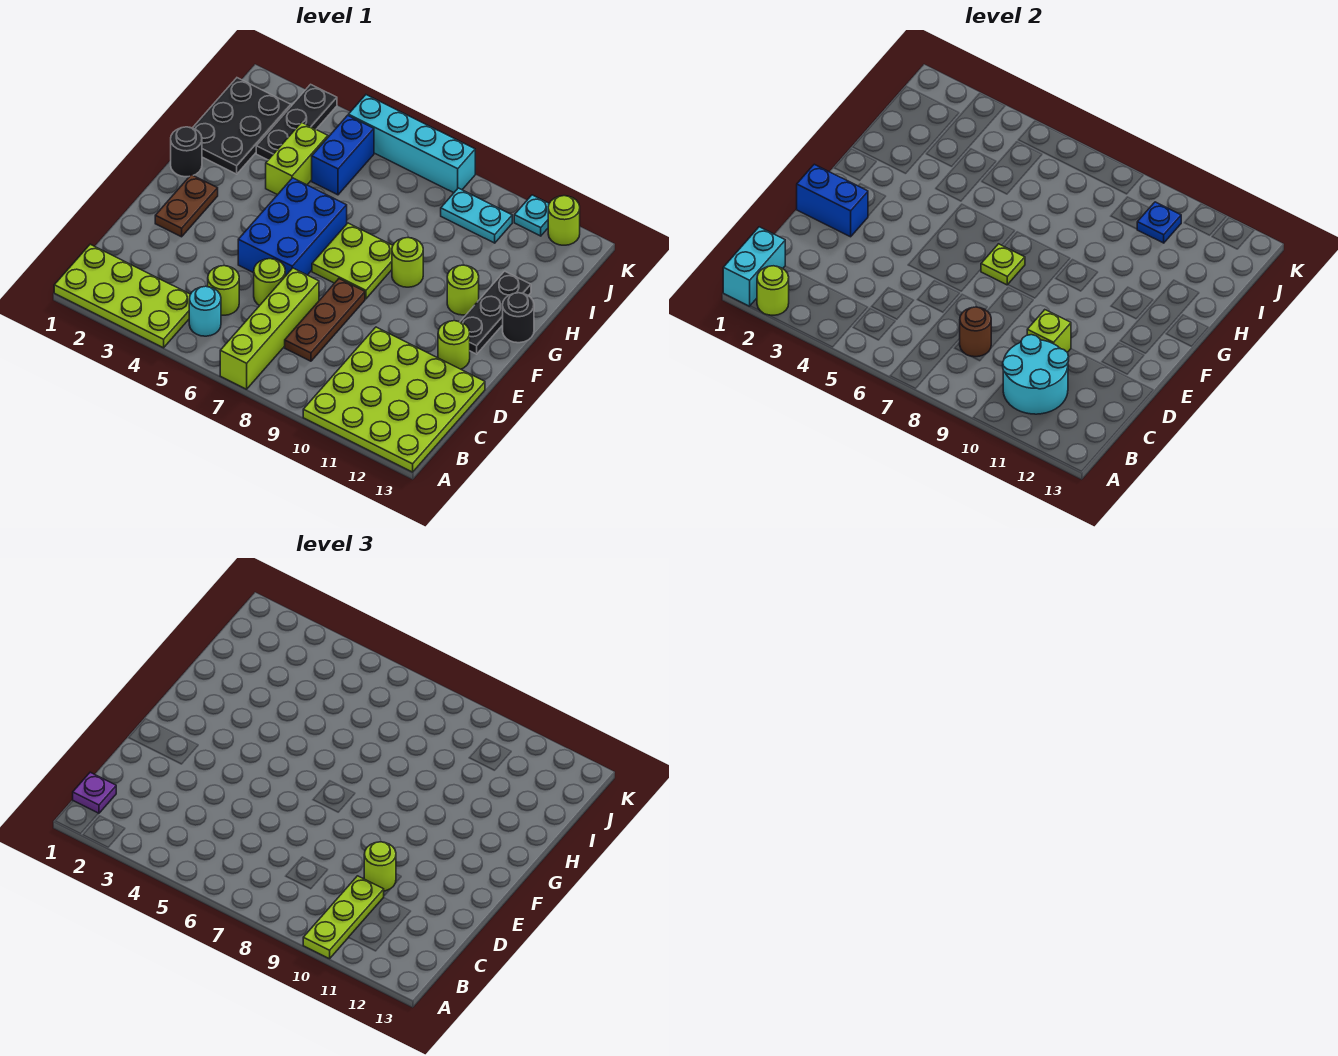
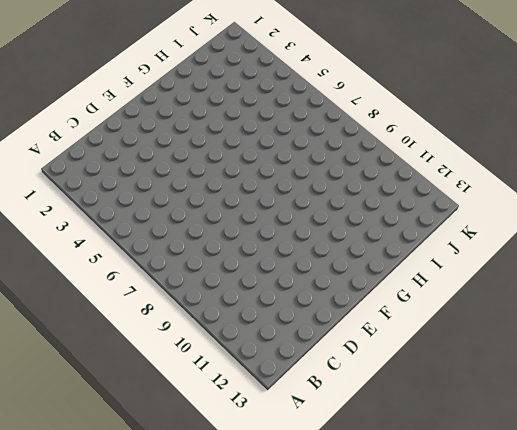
none -> lime 2x4 plate [54,244,190,348]
none -> lime 1x4 brick [220,268,319,389]
none -> lime 4x4 plate [303,327,485,472]
none -> cyan 1x1 round brick [189,286,221,336]

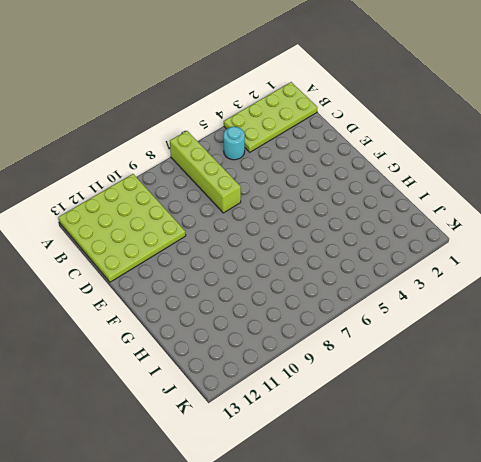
none -> lime 1x1 round brick [208,266,239,315]
none -> brown 1x3 plate [285,279,365,361]
none -> lime 1x1 round brick [254,259,285,306]
none -> brown 1x2 plate [155,175,218,237]

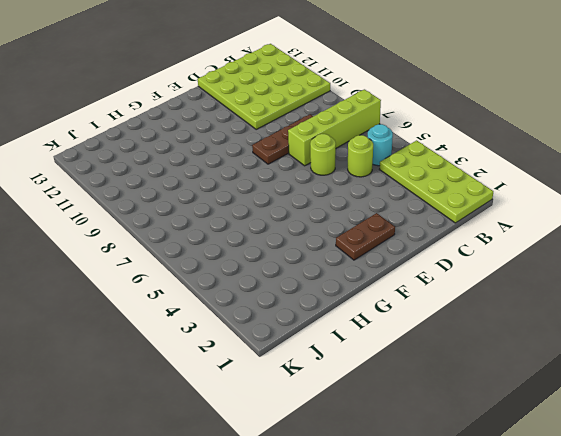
none -> blue 2x3 brick [238,178,347,276]
none -> lime 1x1 round brick [438,320,470,369]
none -> lime 2x2 plate [312,223,393,299]
none -> black 1x3 plate [460,271,531,354]

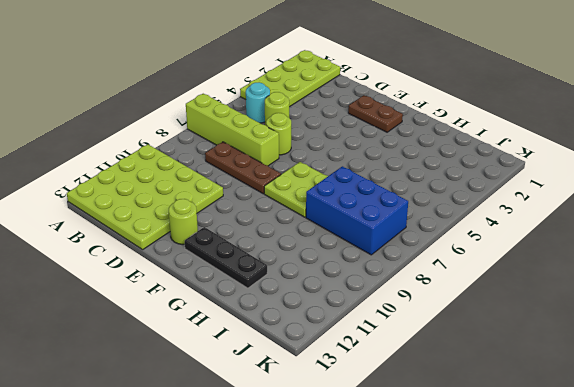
blue 2x3 brick [306,166,408,255] -> blue 2x3 brick moved to [238,178,347,276]
none -> black 1x1 round brick [171,127,202,177]
none -> lime 1x1 round brick [392,238,423,287]
none -> lime 1x1 round brick [447,265,479,315]
none -> black 1x1 round brick [503,293,534,343]

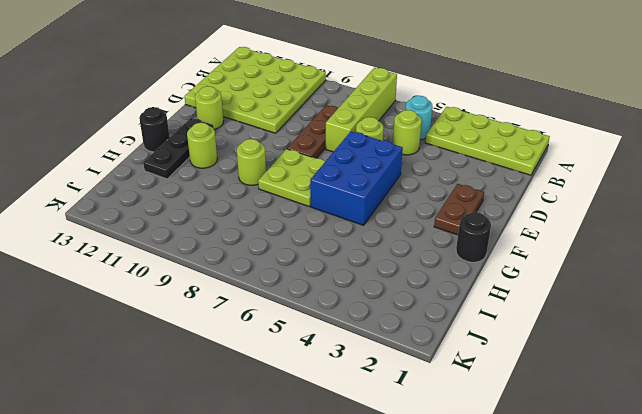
none -> black 2x3 plate [193,78,291,174]
none -> lime 1x2 brick [266,122,328,195]
none -> black 1x3 plate [256,84,337,160]
none -> blue 1x2 brick [312,115,374,195]

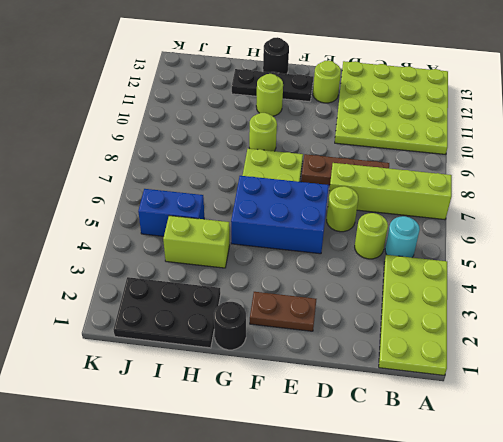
none -> black 1x3 plate [256,84,337,160]
none -> cyan 1x2 plate [441,188,512,243]
none -> cyan 1x4 brick [348,95,475,193]
none -> cyan 1x1 plate [514,195,549,236]

